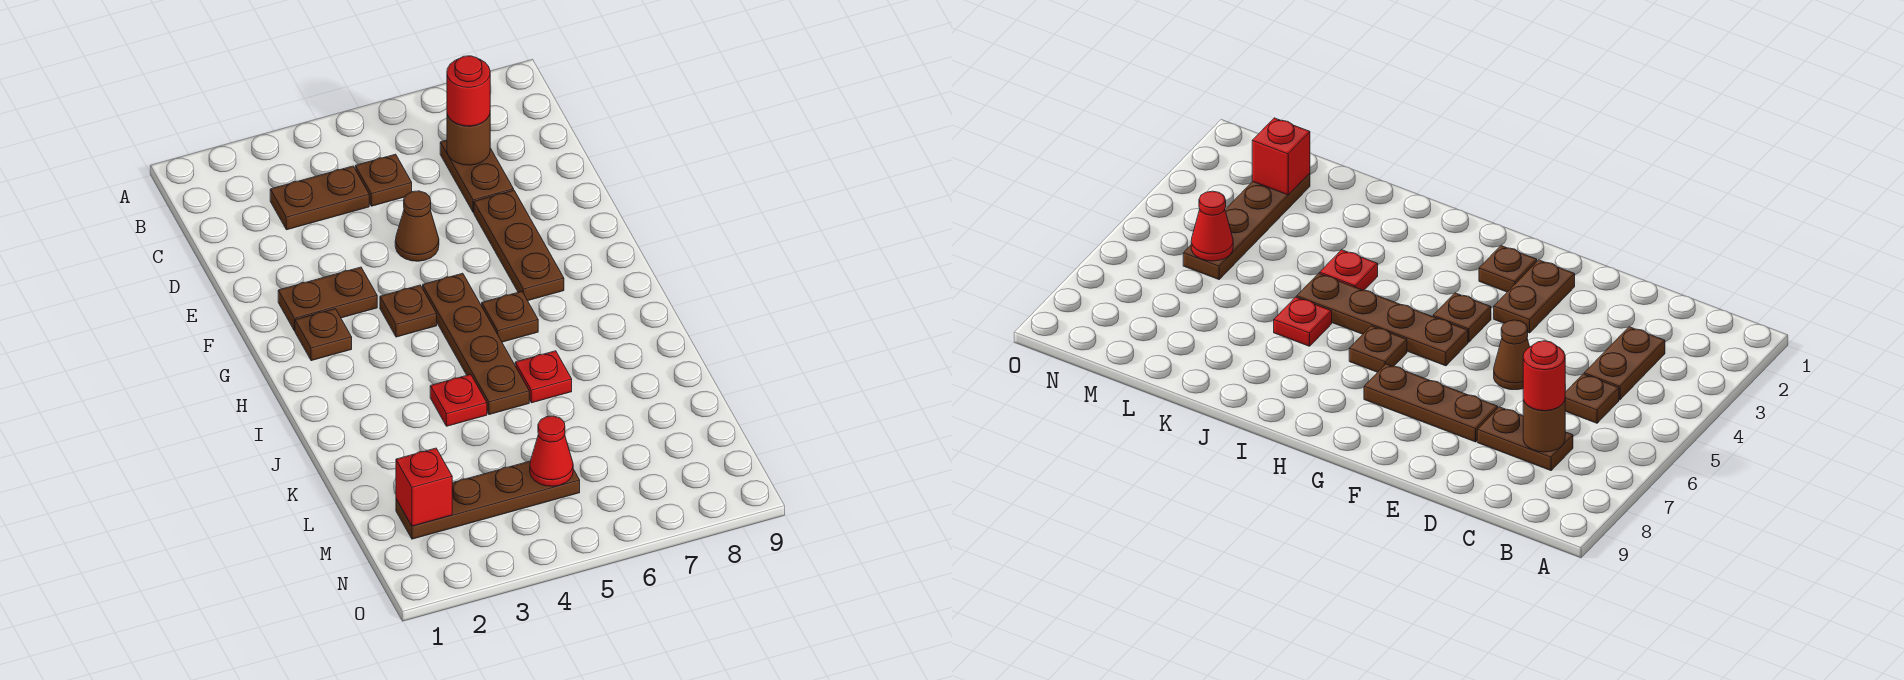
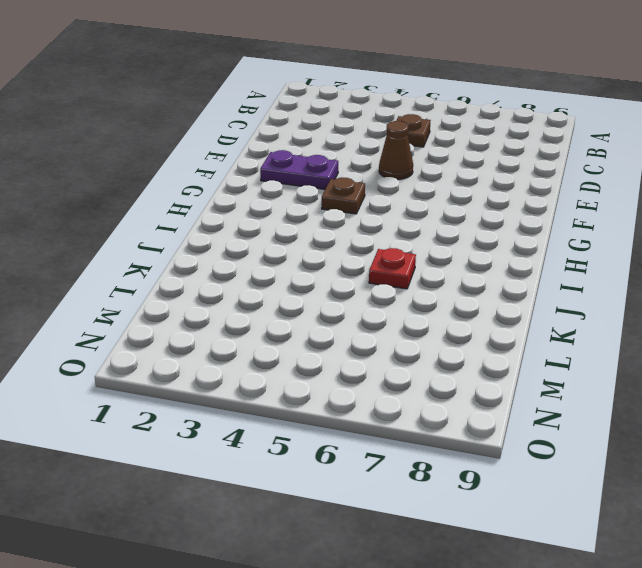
purple 1x2 plate [260,150,338,189] -> brown 1x2 plate [278,267,377,331]
none -> brown 1x2 plate [270,166,369,230]
none -> brown 1x2 plate [440,140,514,213]
none -> brown 1x3 plate [474,190,564,301]

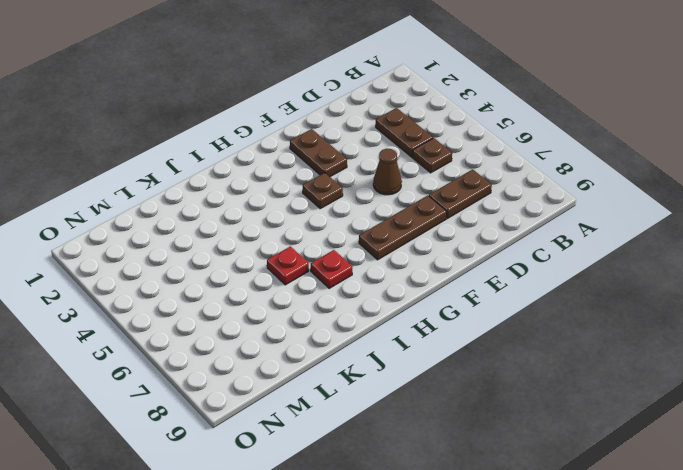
red 1x1 plate [311,250,352,288] -> red 1x1 plate moved to [430,374,487,426]
none -> brown 1x1 plate [295,309,352,361]
none -> brown 1x4 plate [423,273,529,415]
none -> brown 1x1 plate [482,291,538,342]

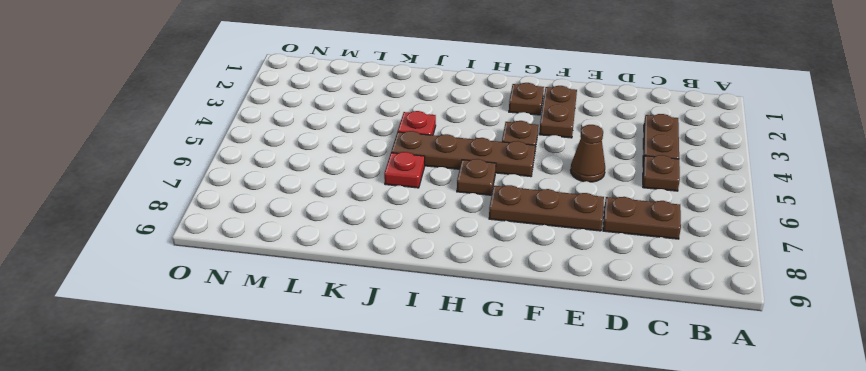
none -> brown 1x4 plate [396,461,580,539]
none -> brown 1x1 round brick [447,114,490,165]
none -> red 1x1 brick [396,448,452,526]

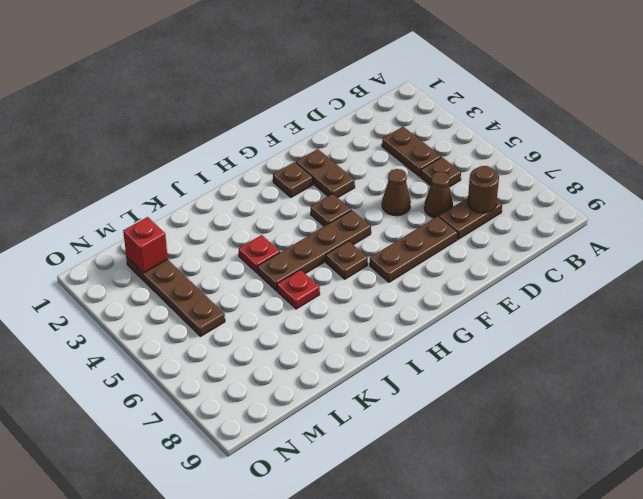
brown 1x1 cone [424,172,453,218] -> none
none -> red 1x1 cone [530,416,573,486]
none -> red 1x1 round brick [447,56,490,126]

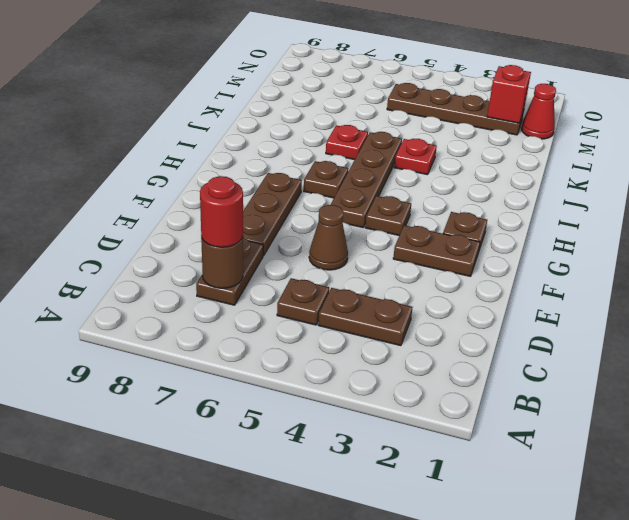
red 1x1 cone [521,84,556,139] -> red 1x1 cone moved to [530,416,573,486]

